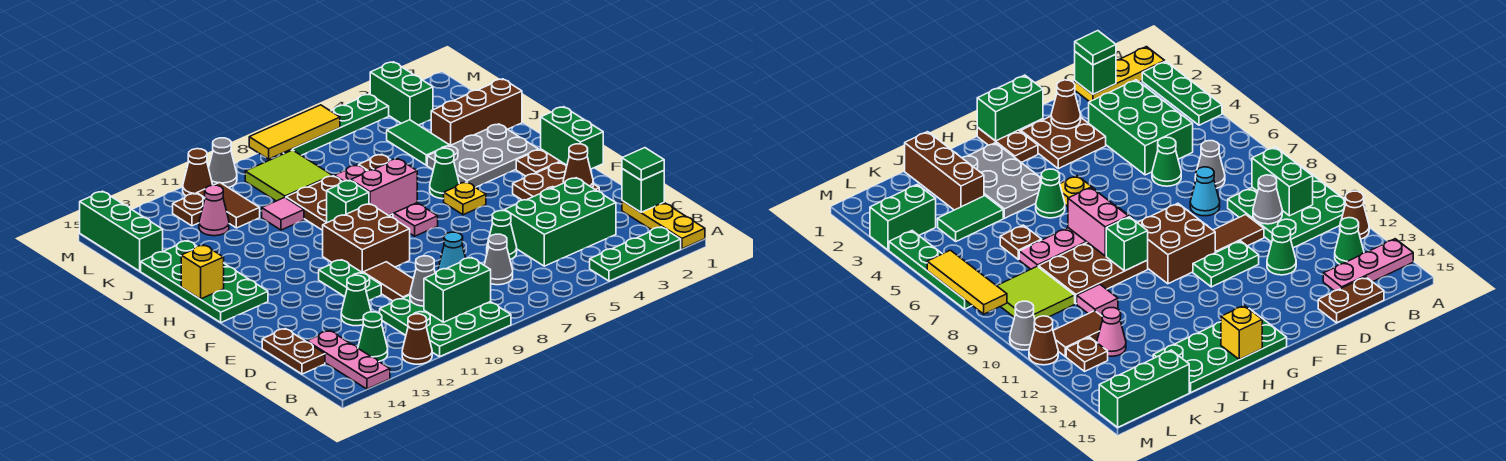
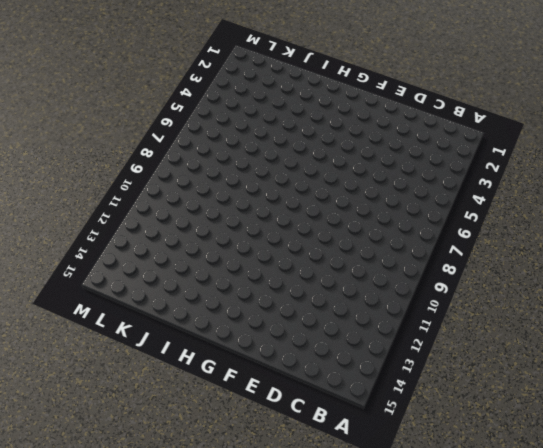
none -> yellow 1x3 plate [622,201,705,249]
none -> green 1x3 plate [590,227,681,281]
none -> green 3x3 plate [380,295,511,357]
none -> brown 1x1 cone [402,314,432,364]

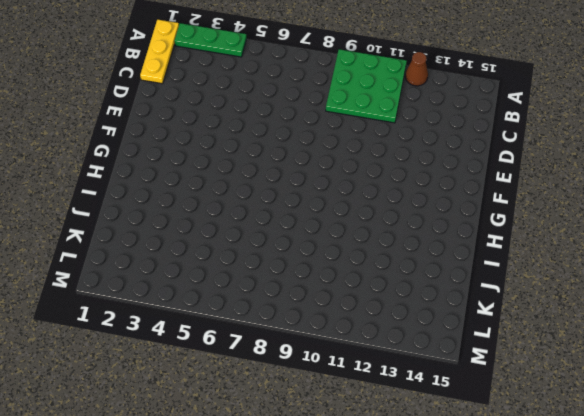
none -> pink 1x3 plate [307,331,390,389]
none -> green 1x1 cone [358,312,388,361]
none -> green 2x3 brick [505,178,616,266]
none -> grey 1x1 cone [484,234,513,285]

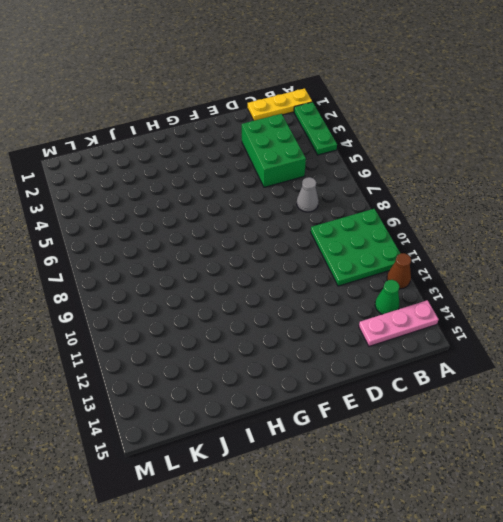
none -> brown 1x2 plate [262,329,325,374]
none -> green 1x1 cone [487,211,517,259]
none -> cyan 1x1 cone [438,232,466,270]
none -> brown 1x2 tile [363,262,413,301]

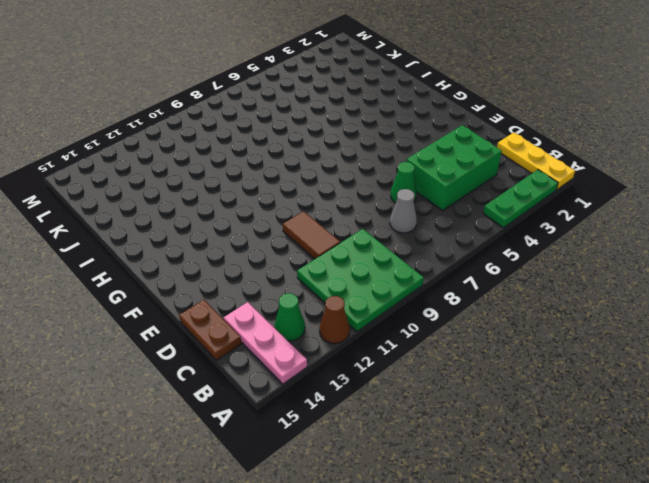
none -> cyan 1x1 cone [438,232,466,270]
none -> green 1x1 cone [341,275,371,326]
none -> brown 2x2 plate [513,163,599,200]
none -> green 1x2 plate [319,260,381,301]

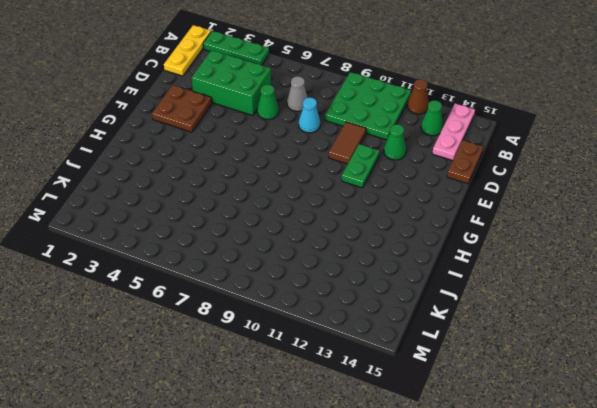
none -> brown 2x2 brick [323,204,410,273]
none -> brown 1x2 plate [516,149,567,176]
none -> yellow 1x1 plate [444,182,486,215]
none -> pink 1x4 plate [334,165,438,236]

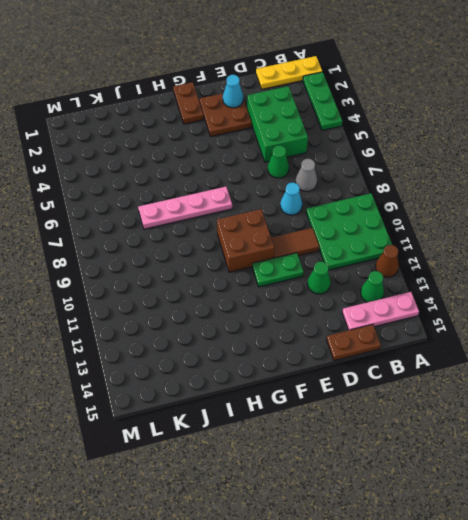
cyan 1x1 cone [223,75,243,108] -> brown 1x1 cone [563,144,593,188]
none -> yellow 1x1 plate [444,182,486,215]
none -> green 2x4 plate [141,241,268,322]
none -> grey 2x3 plate [427,124,539,187]
none -> green 1x1 cone [430,148,459,199]

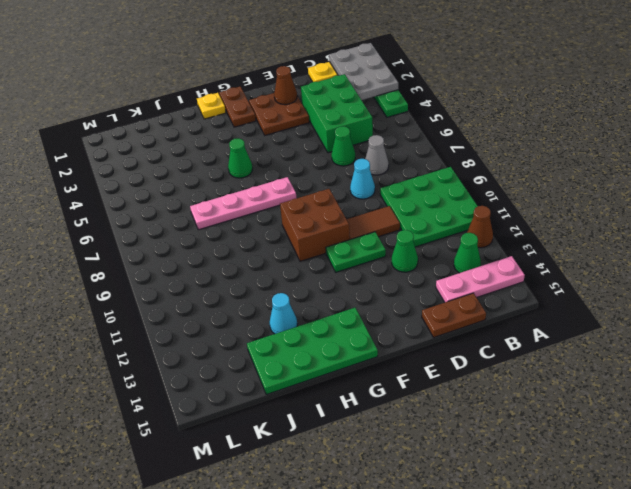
grey 2x3 plate [329,43,398,100] -> grey 2x3 plate moved to [427,124,539,187]
yellow 1x1 plate [197,93,226,119] -> yellow 1x1 plate moved to [444,182,486,215]
cyan 1x1 cone [269,293,297,334] -> none
none -> brown 2x3 plate [286,176,393,230]
none -> brown 1x3 brick [431,79,522,146]
none -> green 1x2 tile [387,120,449,165]
none -> brown 1x1 plate [359,154,390,171]

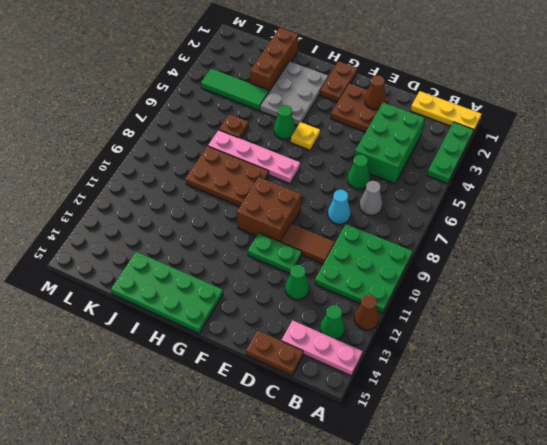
green 1x3 tile [201,69,269,110] -> green 1x2 tile [387,120,449,165]
none -> pink 1x1 tile [262,197,304,230]
none -> lime 2x2 tile [245,150,332,201]
none -> brown 1x2 tile [197,183,260,228]
none -> pink 1x1 cone [199,185,229,236]

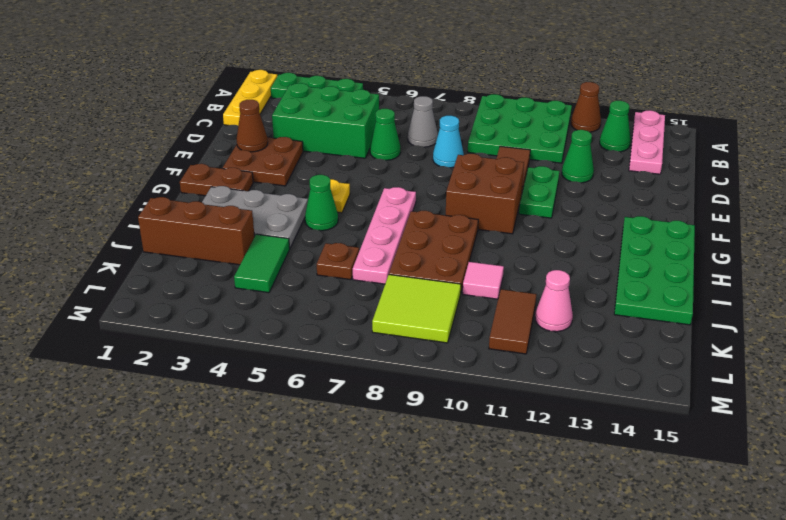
none -> brown 1x2 plate [262,329,325,374]
none -> green 1x3 brick [80,191,163,271]
none -> green 1x2 brick [370,62,433,125]
none -> brown 1x1 plate [173,193,205,226]

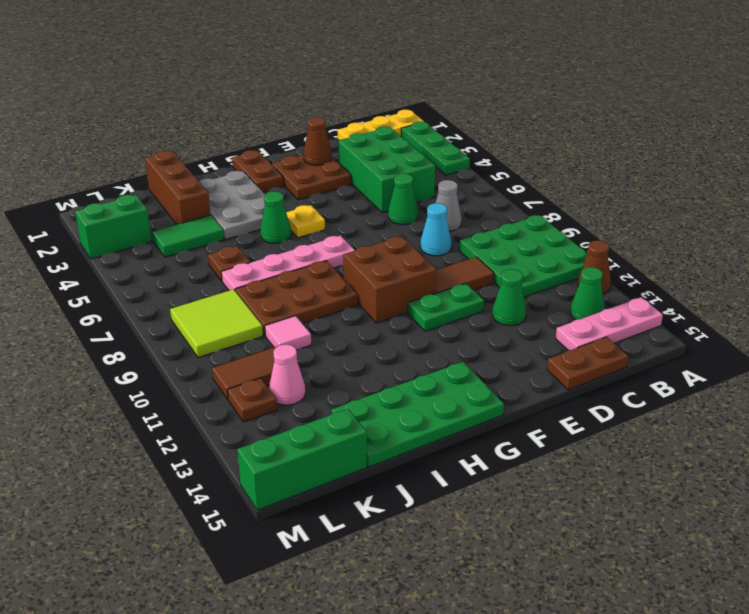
none -> green 1x4 plate [284,94,389,155]
none -> grey 1x1 cone [209,138,237,188]
none -> brown 1x1 cone [183,149,213,196]
none -> green 1x2 brick [424,257,491,322]

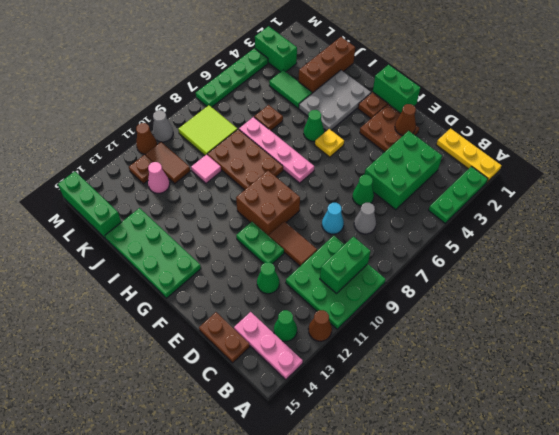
none -> green 1x1 brick [622,169,664,212]
none -> grey 1x1 cone [410,256,435,306]
none -> pink 1x2 brick [350,159,417,215]
none -> green 1x1 brick [327,180,369,223]

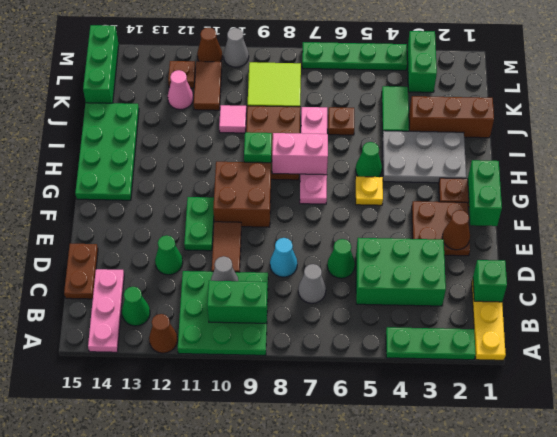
none -> yellow 1x1 brick [181,245,224,299]
none -> yellow 1x3 tile [249,105,340,159]
none -> green 1x1 tile [622,148,664,180]

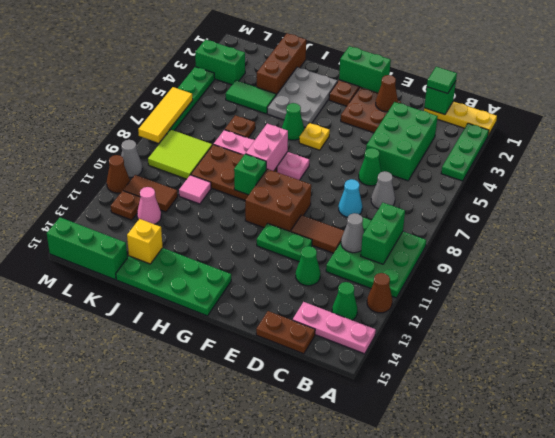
yellow 1x1 brick [127,219,163,264] -> yellow 1x1 brick moved to [181,245,224,299]

